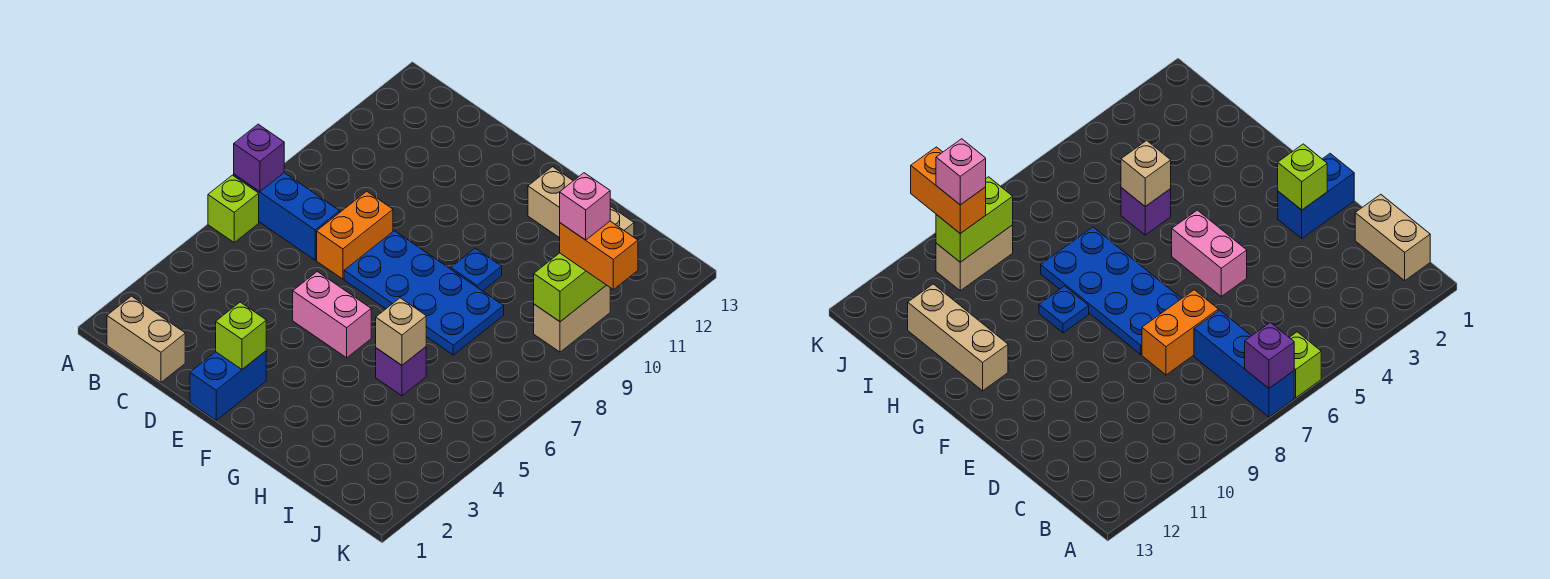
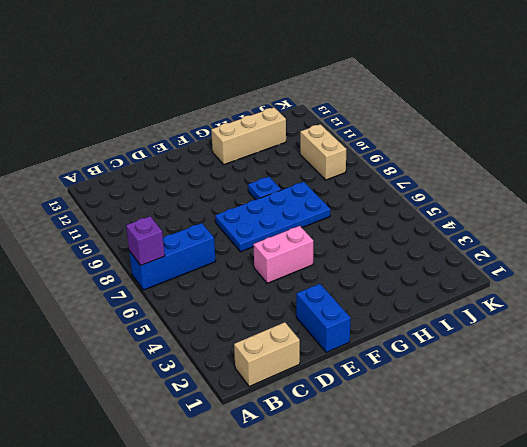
none -> lime 1x1 brick [208,175,259,242]
none -> orange 1x2 brick [317,191,393,279]
none -> purple 1x1 brick [376,347,426,396]

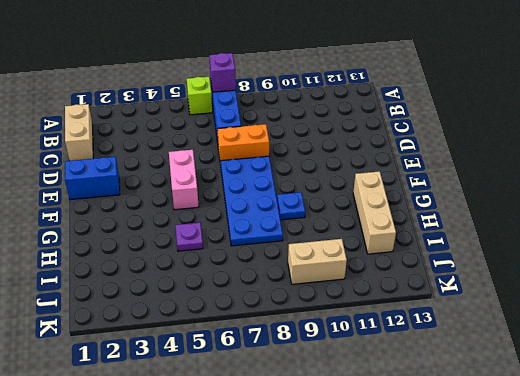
purple 1x1 plate [175,223,203,251] -> purple 1x1 brick [376,347,426,396]
none -> lime 1x1 brick [216,302,266,369]
none -> tan 1x1 brick [376,298,426,365]
none -> lime 1x2 brick [534,253,606,322]

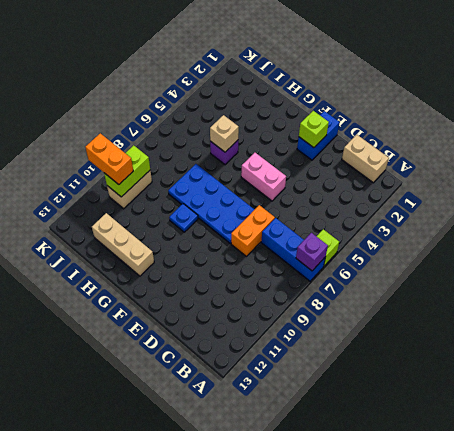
none -> pink 1x1 brick [560,173,610,240]

